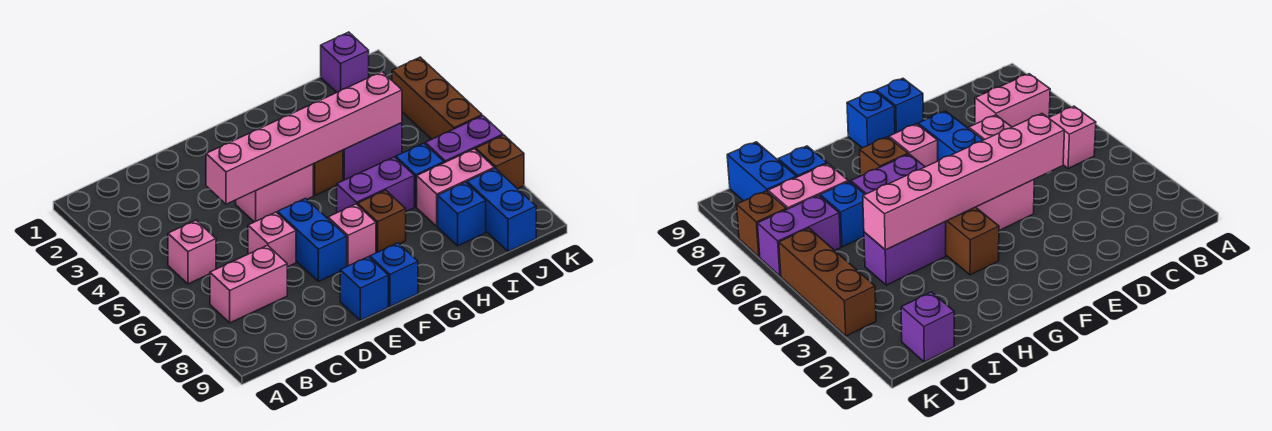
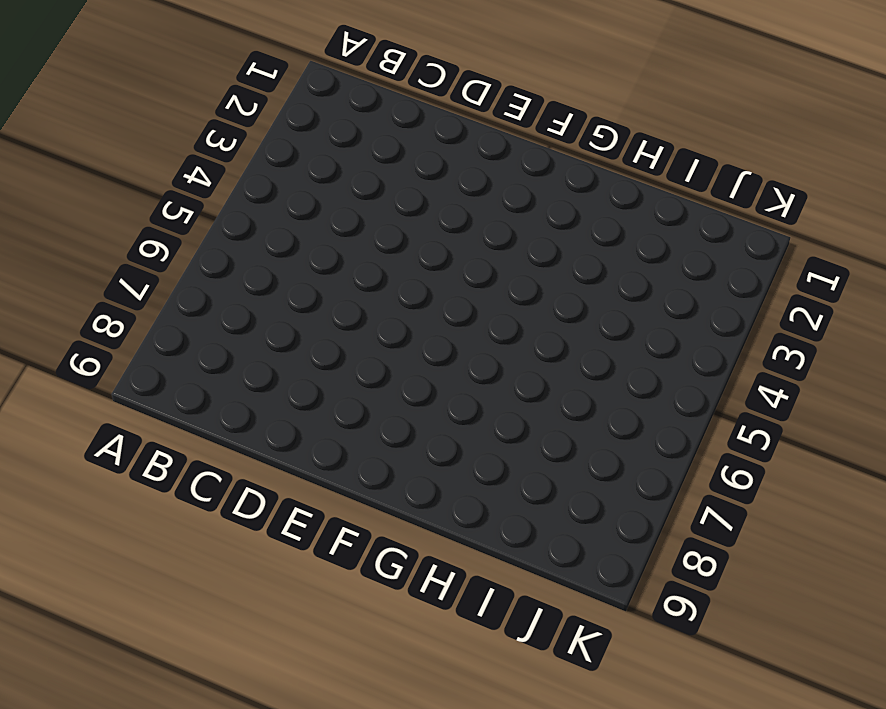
none -> pink 1x1 brick [168,220,216,284]
none -> pink 1x2 brick [210,245,287,323]
none -> pink 1x1 brick [248,212,296,267]

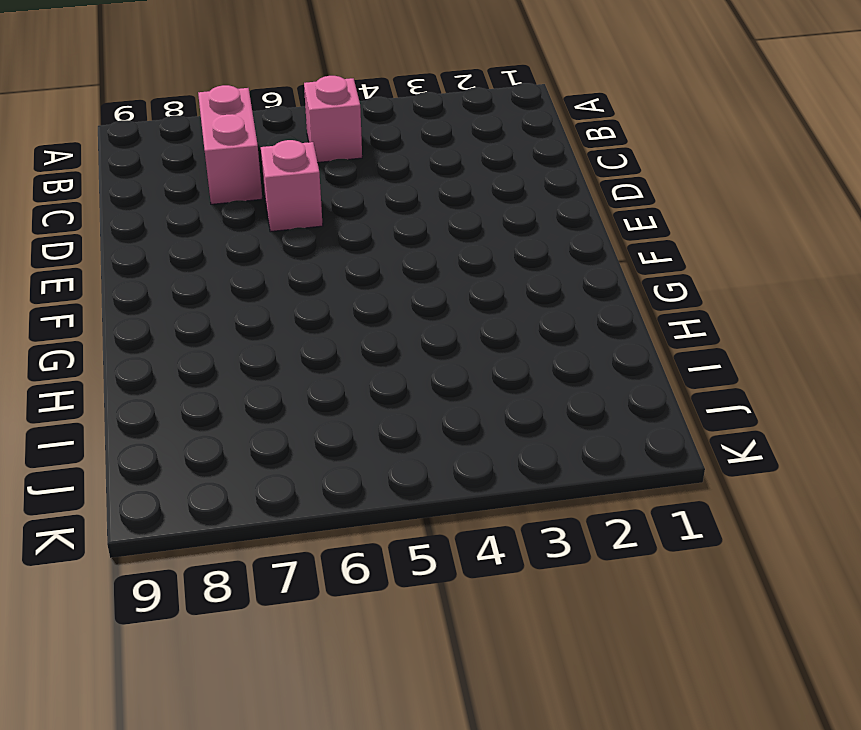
none -> pink 1x2 brick [236,164,313,222]
none -> blue 1x2 brick [278,198,347,282]
none -> blue 1x1 brick [340,257,388,320]

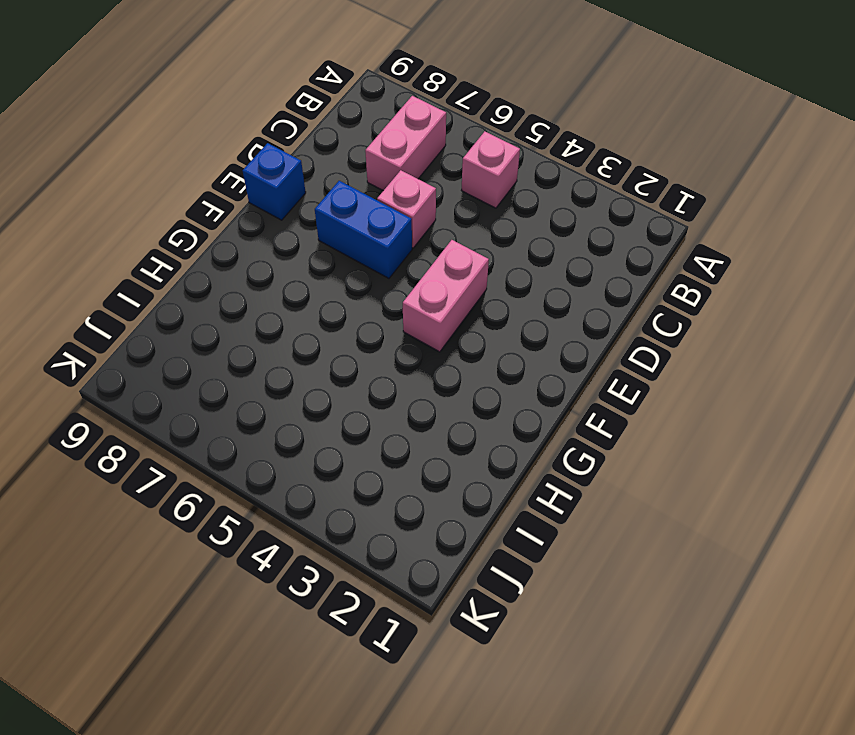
none -> pink 1x1 brick [328,204,376,266]
none -> blue 1x1 brick [370,243,418,307]
none -> brown 1x2 brick [313,150,343,195]

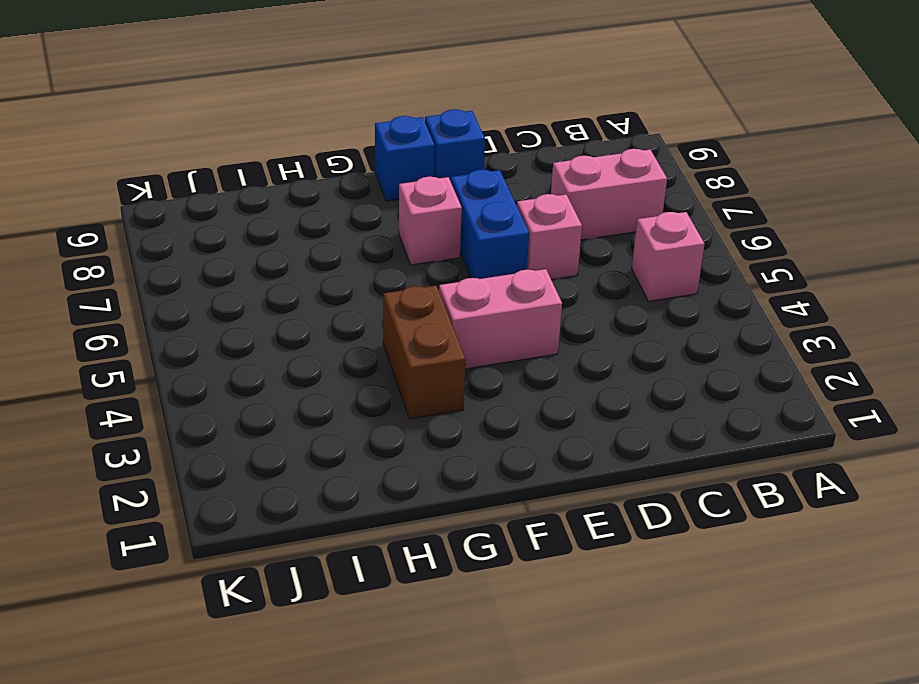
none -> purple 1x2 brick [337,157,414,213]
none -> brown 1x1 brick [358,190,406,253]
none -> purple 1x2 brick [343,123,402,181]

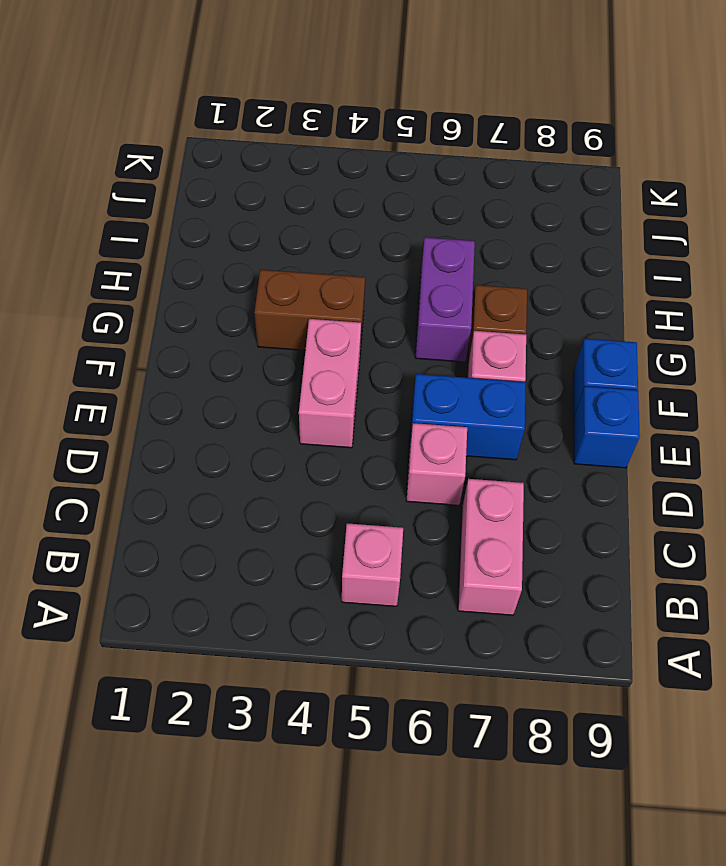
none -> purple 1x2 brick [343,123,402,181]
none -> blue 1x1 brick [396,143,444,207]
none -> pink 1x2 brick [417,149,494,226]

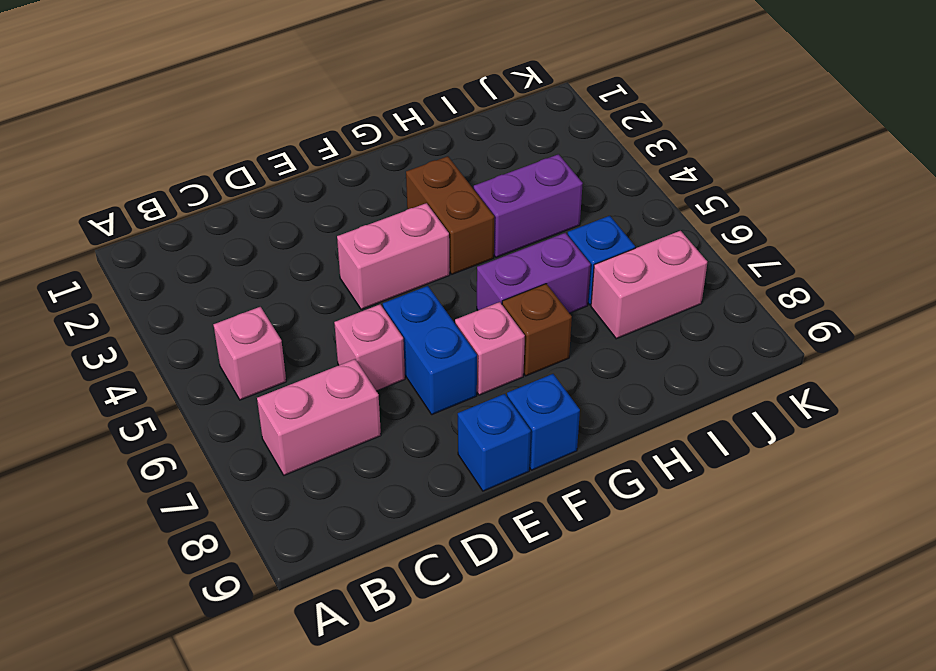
none -> blue 1x1 brick [438,182,486,246]
none -> purple 1x1 brick [321,32,369,92]
none -> purple 1x2 brick [425,116,503,163]

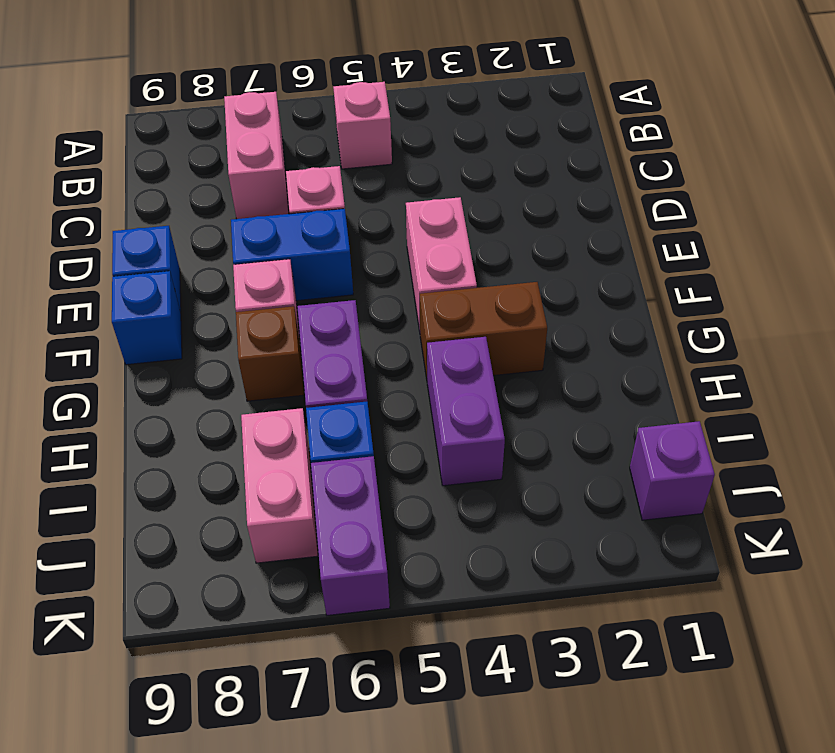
none -> blue 1x1 brick [438,182,486,246]
none -> blue 1x2 brick [467,168,536,252]
none -> brown 1x3 brick [392,57,482,139]

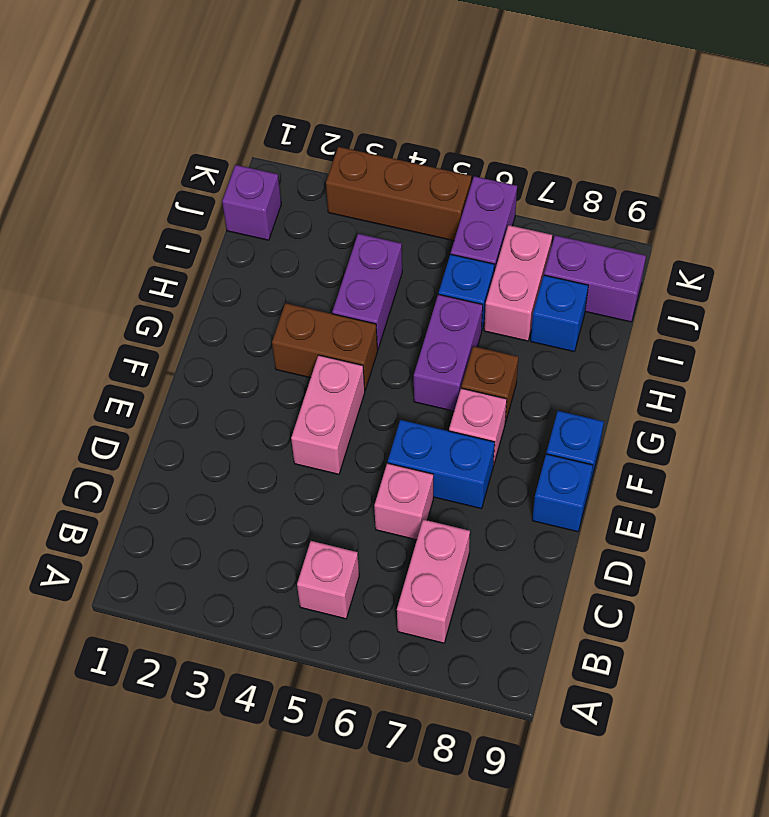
purple 1x2 brick [544,235,646,322] -> blue 1x2 brick [467,168,536,252]
none -> brown 1x1 brick [476,135,524,189]
none -> pink 1x6 brick [206,72,402,204]

